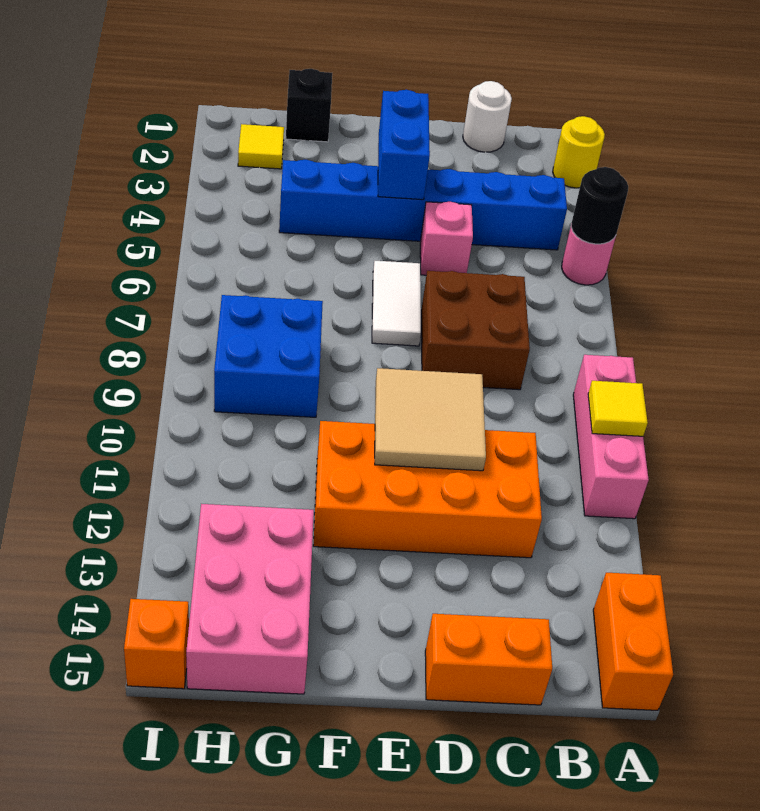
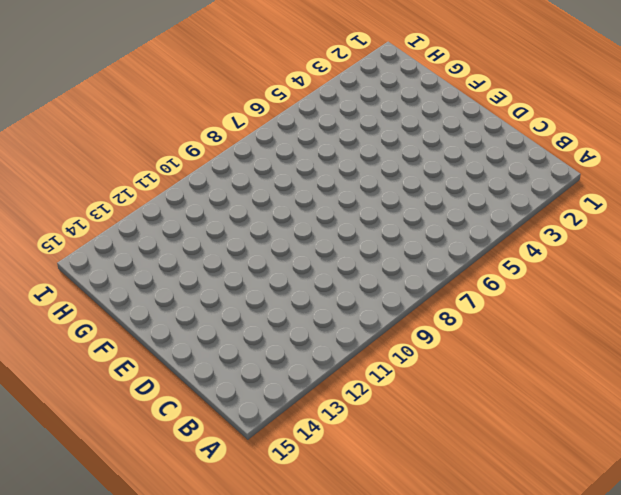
none -> yellow 1x1 round brick [553,116,605,188]
none -> pink 1x1 round brick [562,223,616,285]
none -> pink 1x3 brick [573,355,649,519]

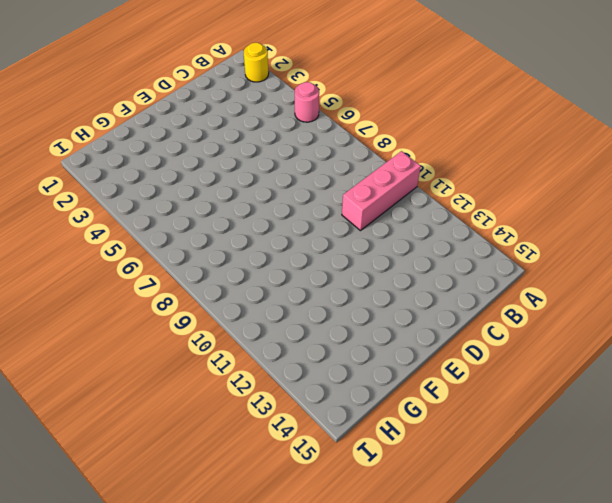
pink 1x3 brick [342,151,421,231] -> pink 1x3 brick turned to [573,355,649,519]
none -> orange 1x2 brick [593,573,673,710]
none -> blue 1x6 brick [279,160,567,250]
none -> white 1x1 round brick [463,81,512,152]

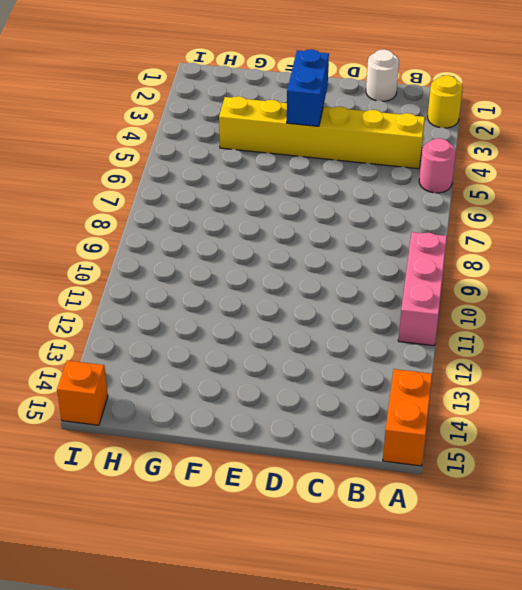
yellow 1x6 brick [219,96,425,169] -> blue 1x6 brick [279,160,567,250]
none -> brown 2x2 brick [421,271,530,390]
none -> orange 2x4 brick [313,421,542,558]
none -> orange 1x2 brick [425,614,552,705]

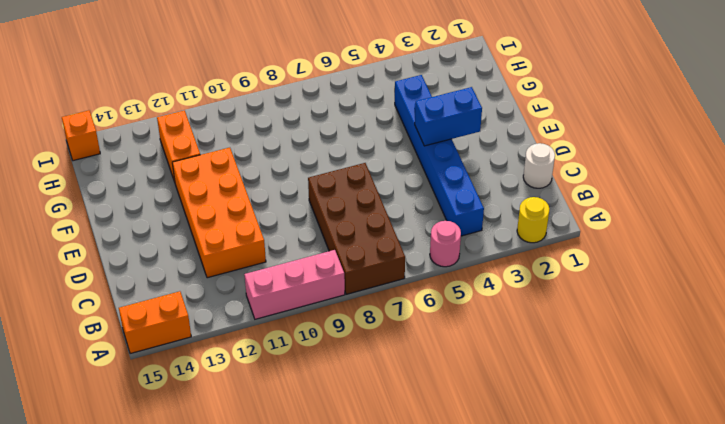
brown 2x4 brick [308,163,405,294] -> brown 2x2 brick [421,271,530,390]
orange 1x2 brick [157,110,200,182] -> orange 1x2 brick moved to [425,614,552,705]
none -> pink 1x1 brick [420,202,473,275]
none -> white 1x2 tile [372,261,421,346]
none -> black 1x1 brick [286,69,332,142]

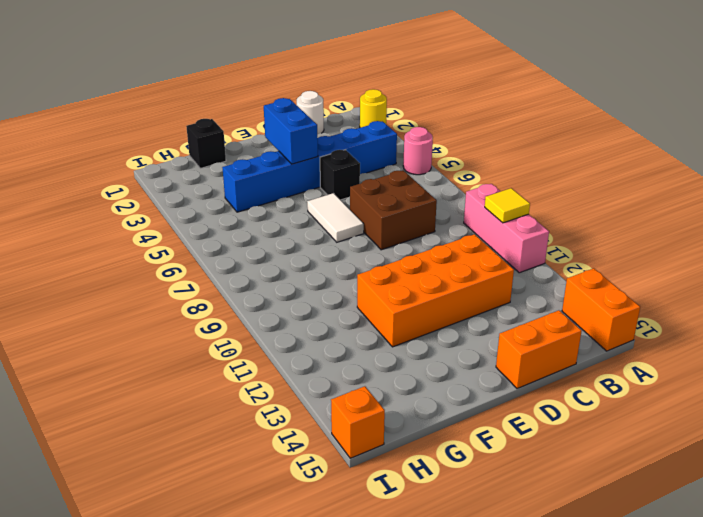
black 1x1 brick [320,150,360,200] -> pink 1x1 brick [420,202,473,275]
none -> blue 2x2 brick [214,295,323,417]
none -> pink 2x3 brick [186,504,314,694]
none -> yellow 1x1 tile [238,124,284,169]

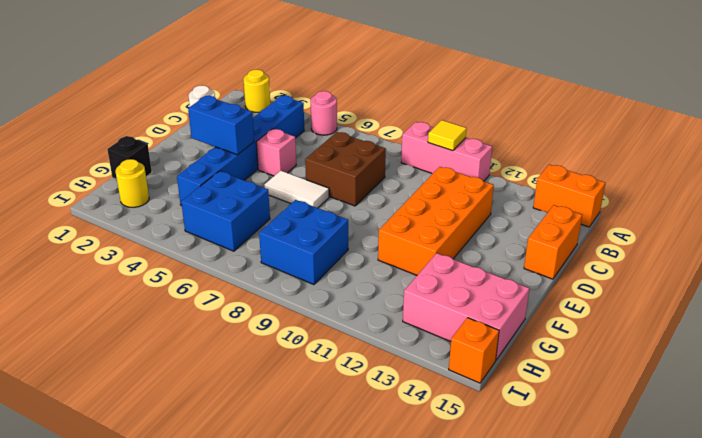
blue 2x2 brick [181,171,270,251] -> none
yellow 1x1 round brick [116,159,149,207] -> yellow 1x1 tile [238,124,284,169]
none -> black 1x1 round brick [571,167,628,244]
none -> tan 2x2 tile [375,368,486,471]

